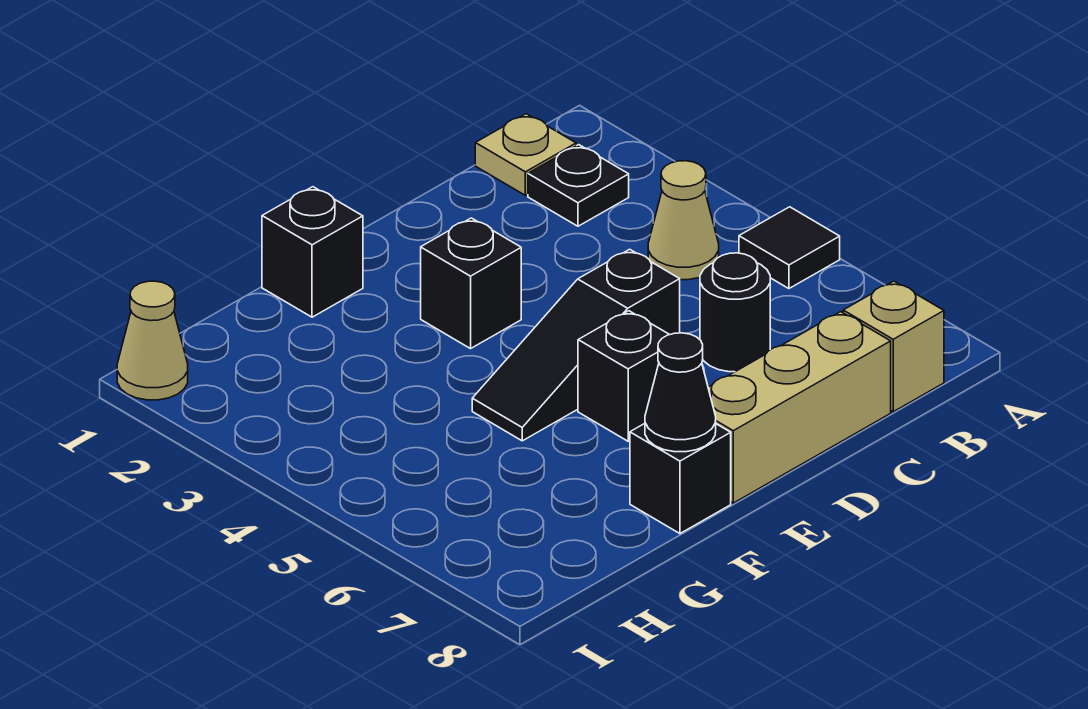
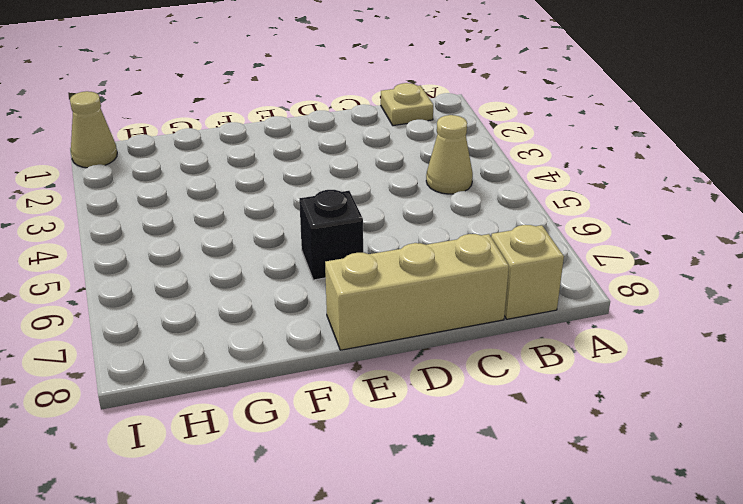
none -> black 1x1 tile [739,207,840,289]
none -> black 1x1 plate [528,145,629,226]
none -> black 1x1 round brick [700,253,770,372]

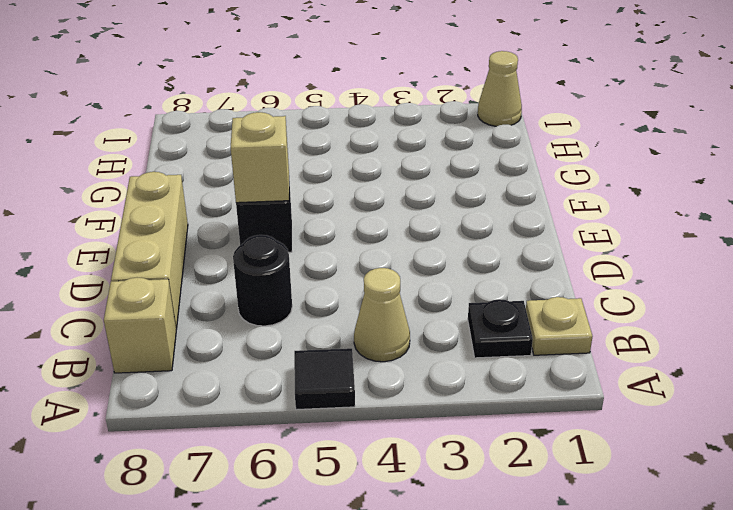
tan 1x1 brick [231,112,289,203] -> none
none -> black 1x3 slope [472,249,680,441]
none -> black 1x1 brick [421,218,521,349]
none -> black 1x1 brick [262,187,363,317]

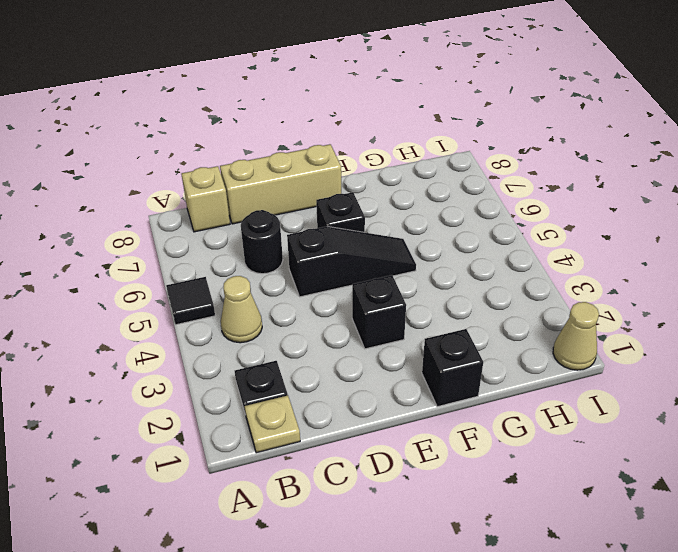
none -> black 1x1 brick [630,424,731,534]
none -> black 1x1 cone [645,333,716,452]

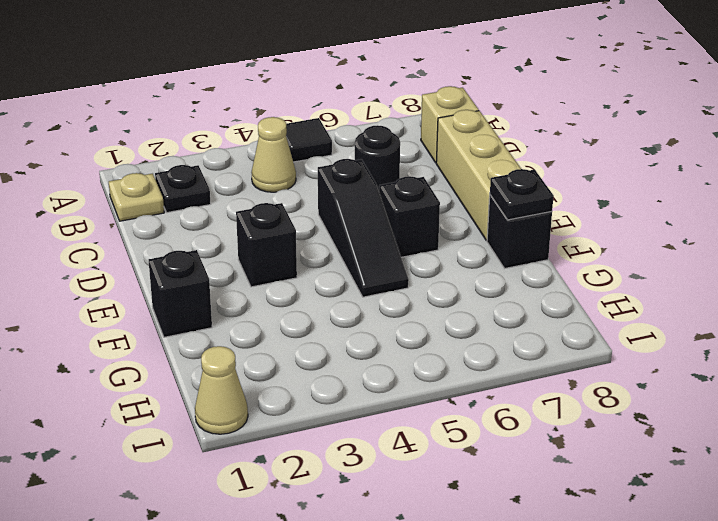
black 1x1 plate [490,169,554,220] -> black 1x1 cone [645,333,716,452]

